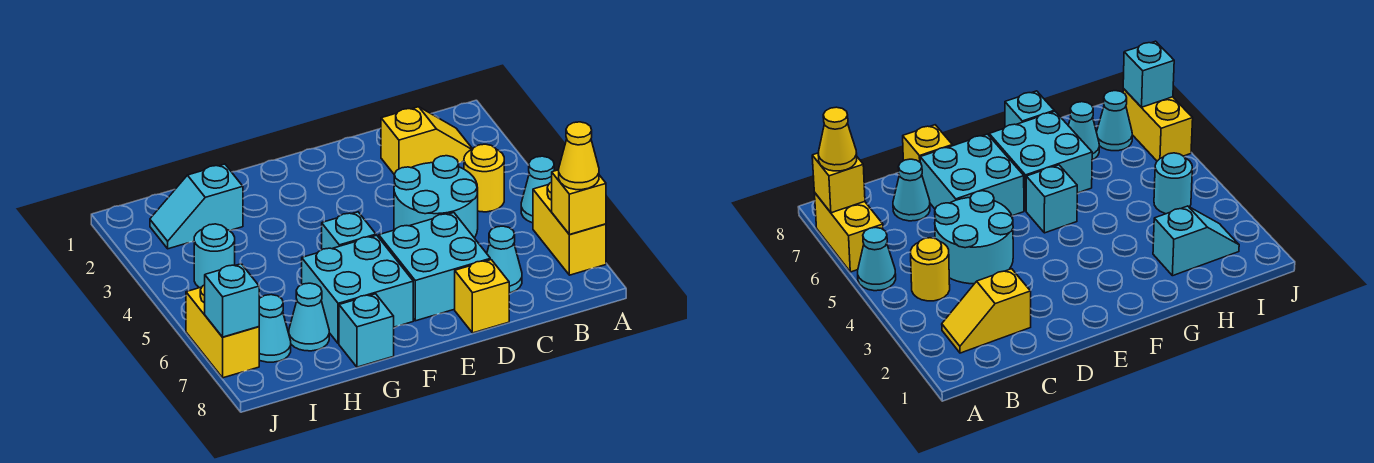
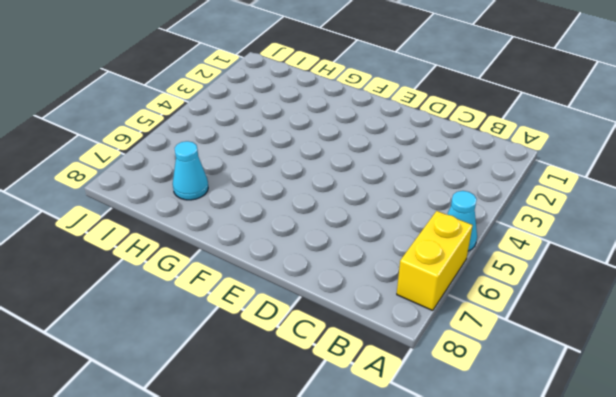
none -> yellow 1x2 slope [381,107,472,174]
none -> yellow 1x1 round brick [464,144,504,212]
none -> cyan 2x2 round brick [394,156,478,238]

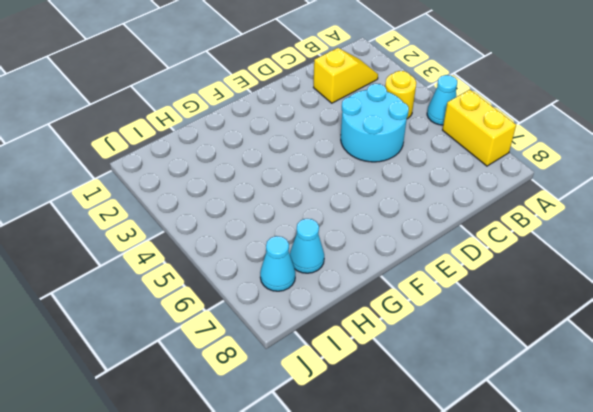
none -> cyan 1x1 cone [487,226,522,293]
none -> cyan 2x2 brick [379,213,490,321]
none -> yellow 1x1 brick [455,260,509,333]

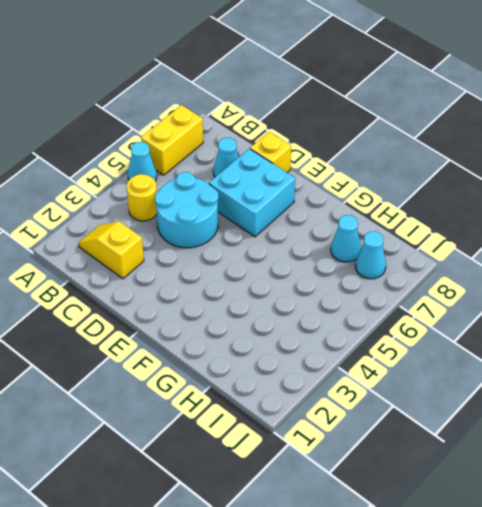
none -> cyan 1x1 brick [322,212,376,249]
none -> cyan 2x2 brick [302,235,413,344]
none -> cyan 1x1 brick [339,294,394,367]

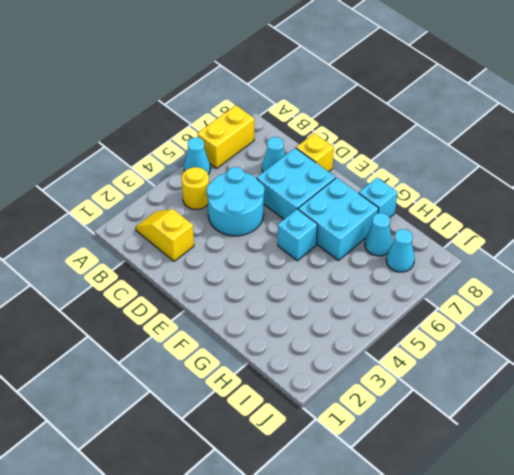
none -> cyan 1x2 slope [150,164,243,249]
none -> cyan 1x1 round brick [194,224,235,288]
none -> yellow 1x2 brick [186,285,259,378]

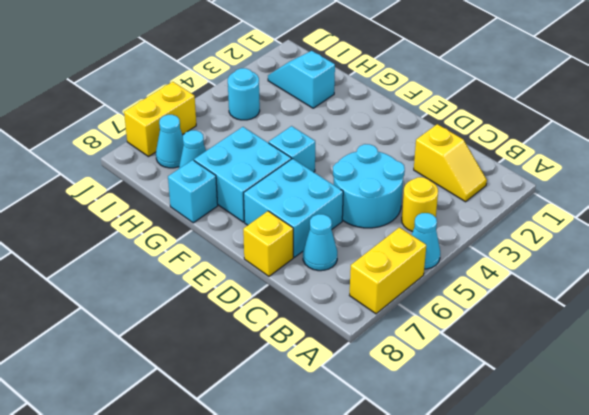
none -> yellow 1x1 brick [552,170,606,235]
none -> cyan 1x1 brick [205,264,259,337]
none -> yellow 1x1 cone [559,122,599,190]

